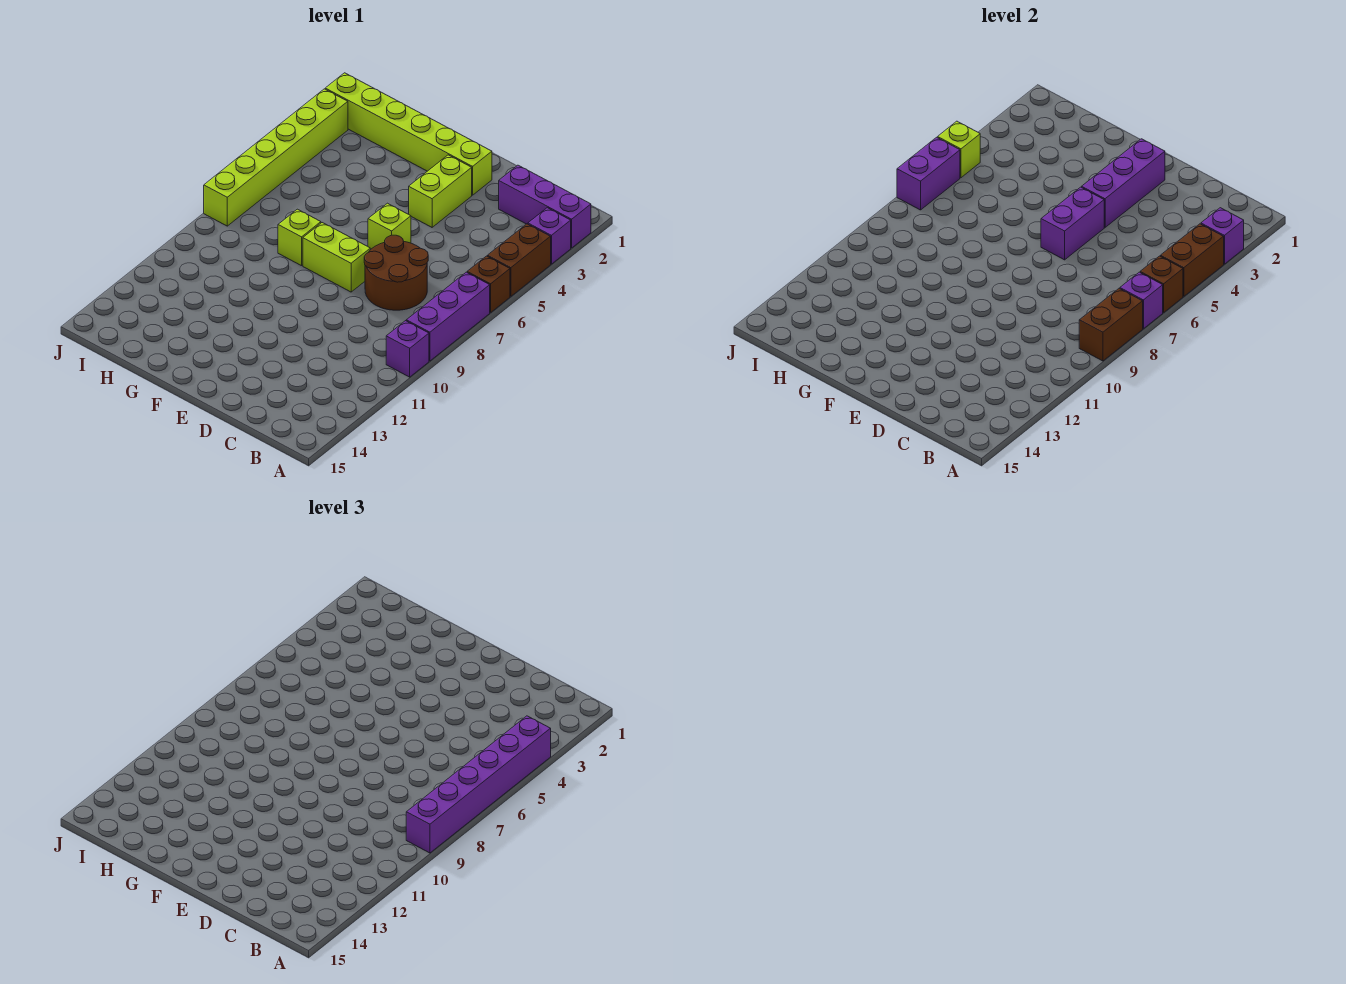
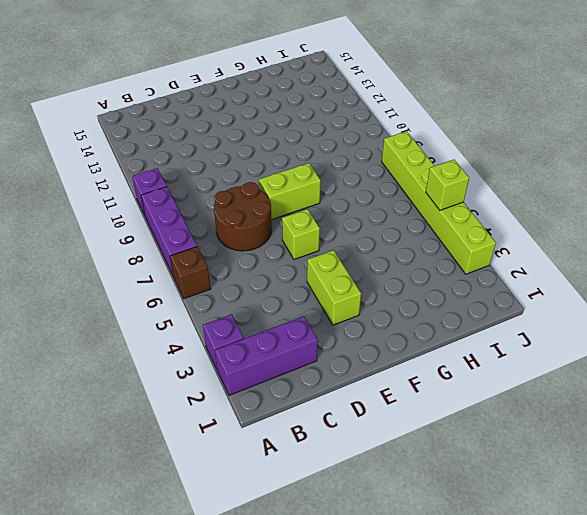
none -> brown 1x2 brick [487,224,551,296]
none -> lime 1x6 brick [325,73,492,195]
none -> lime 1x1 brick [278,209,321,266]

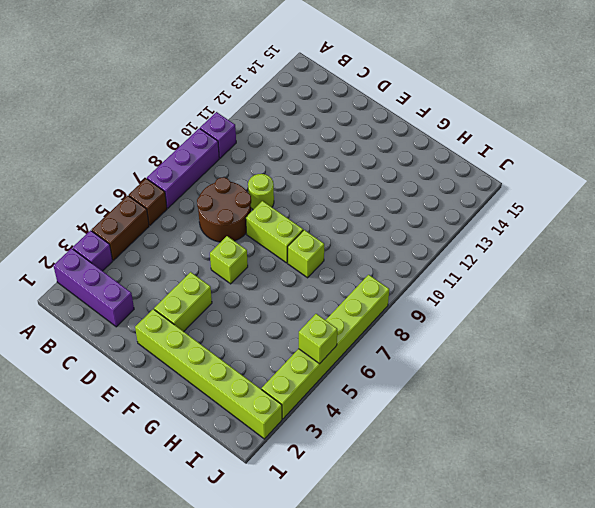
lime 1x1 round brick [248,174,274,210] -> none
none -> purple 1x1 brick [1201,208,1244,264]
none -> brown 1x2 brick [1160,224,1224,296]
none -> brown 1x1 brick [1140,256,1183,312]

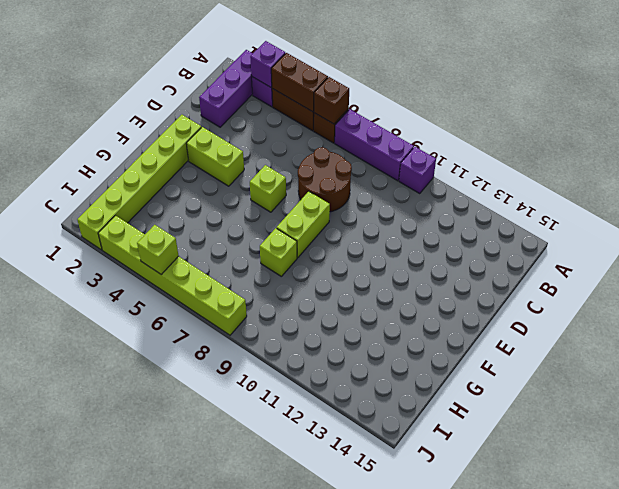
none -> purple 1x1 brick [1120,272,1163,329]
none -> brown 1x2 brick [1079,289,1143,361]
none -> purple 1x3 brick [1082,139,1165,227]

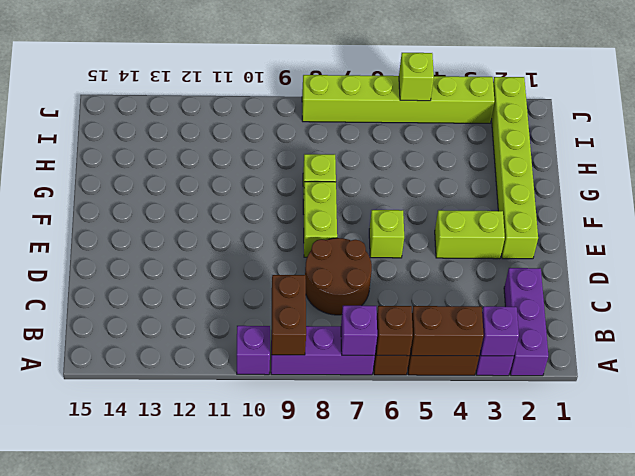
brown 1x2 brick [272,275,306,355] -> brown 1x2 brick turned to [1079,289,1143,361]
none -> purple 1x3 brick [1082,139,1165,227]
none -> purple 1x2 brick [1041,187,1104,260]
none -> purple 1x2 brick [897,137,960,210]

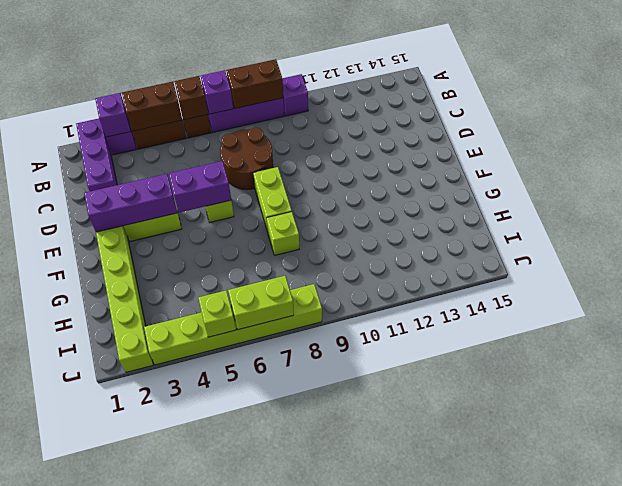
lime 1x2 brick [228,276,294,330] -> purple 1x2 brick [897,137,960,210]
none -> purple 1x6 brick [406,716,551,853]

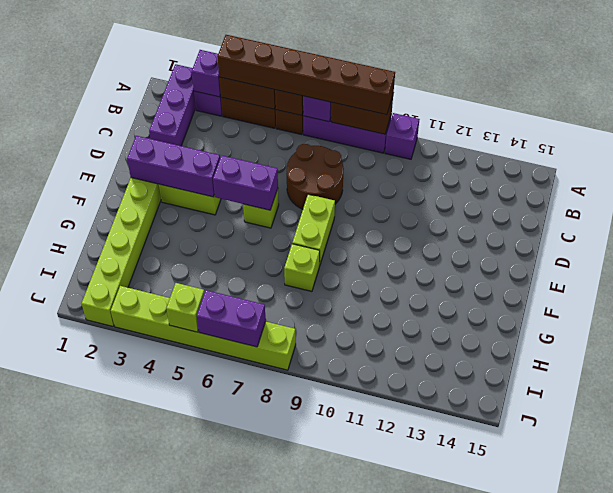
brown 1x6 brick [217,35,395,115] -> purple 1x6 brick [406,716,551,853]

